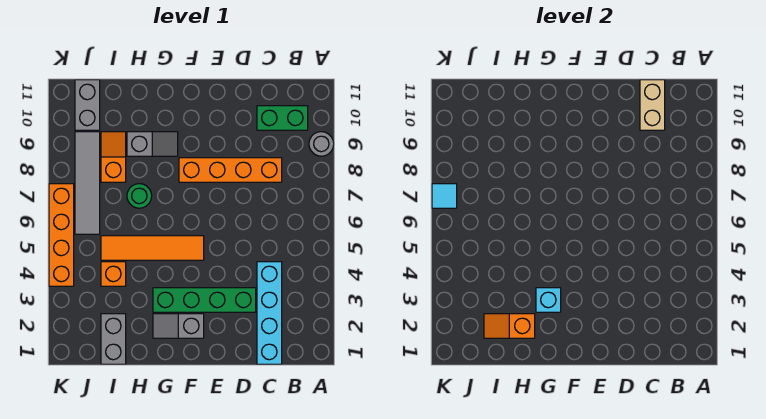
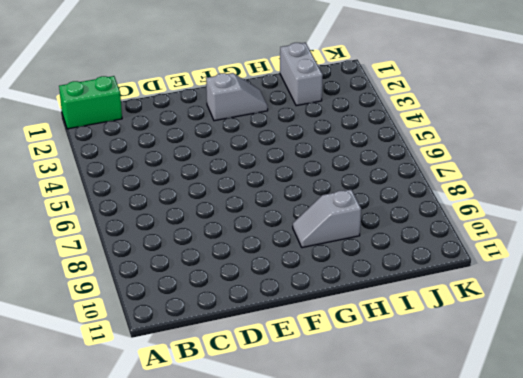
green 1x2 brick [59,76,122,129] -> green 1x2 brick moved to [257,106,308,130]
none -> grey 1x1 round brick [309,132,334,156]
none -> cyan 1x4 brick [257,262,282,364]
none -> orange 1x4 brick [179,158,282,182]

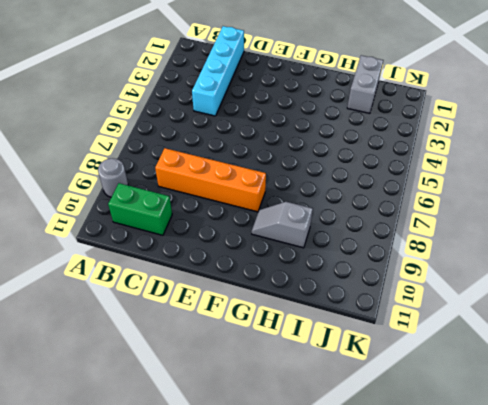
none -> green 1x4 brick [153,288,256,312]
none -> grey 1x2 slope [153,314,204,338]
none -> orange 1x4 tile [101,236,204,260]

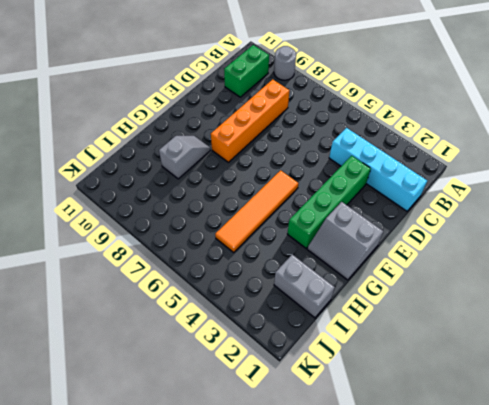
grey 2x2 slope [307,202,383,280] -> grey 1x2 slope [153,314,204,338]
none -> green 1x1 round brick [127,184,152,208]
none -> orange 1x1 brick [101,262,126,286]
none -> orange 1x2 slope [101,132,126,182]

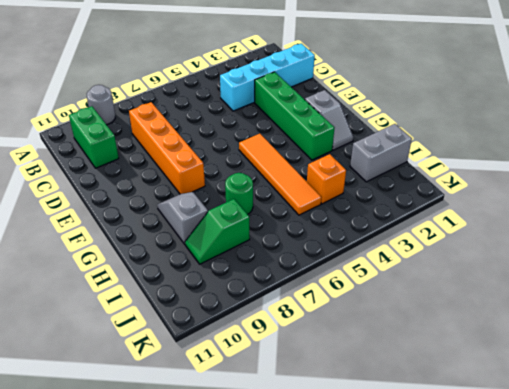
green 1x2 slope [185,199,250,264] -> orange 1x2 slope [101,132,126,182]
none -> grey 1x4 tile [75,132,100,234]
none -> grey 1x2 brick [75,80,100,130]
none -> orange 1x4 brick [49,184,74,286]

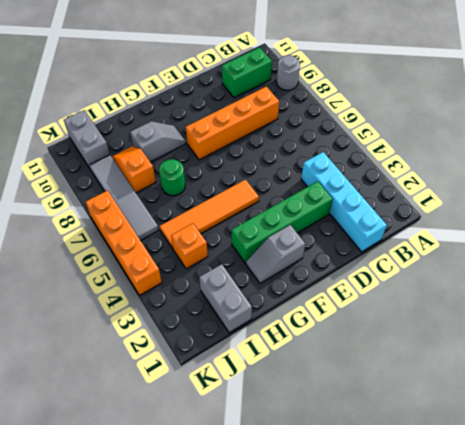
none -> tan 1x2 brick [640,80,665,130]
none -> cyan 1x1 brick [536,288,561,312]
none -> orange 1x2 slope [484,314,535,338]

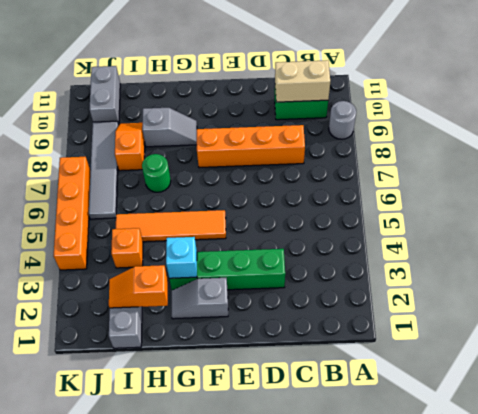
tan 1x2 brick [275,60,330,102] -> tan 1x2 brick turned to [640,80,665,130]
none -> cyan 1x4 brick [257,262,282,364]
none -> cyan 1x1 tile [432,184,457,208]

